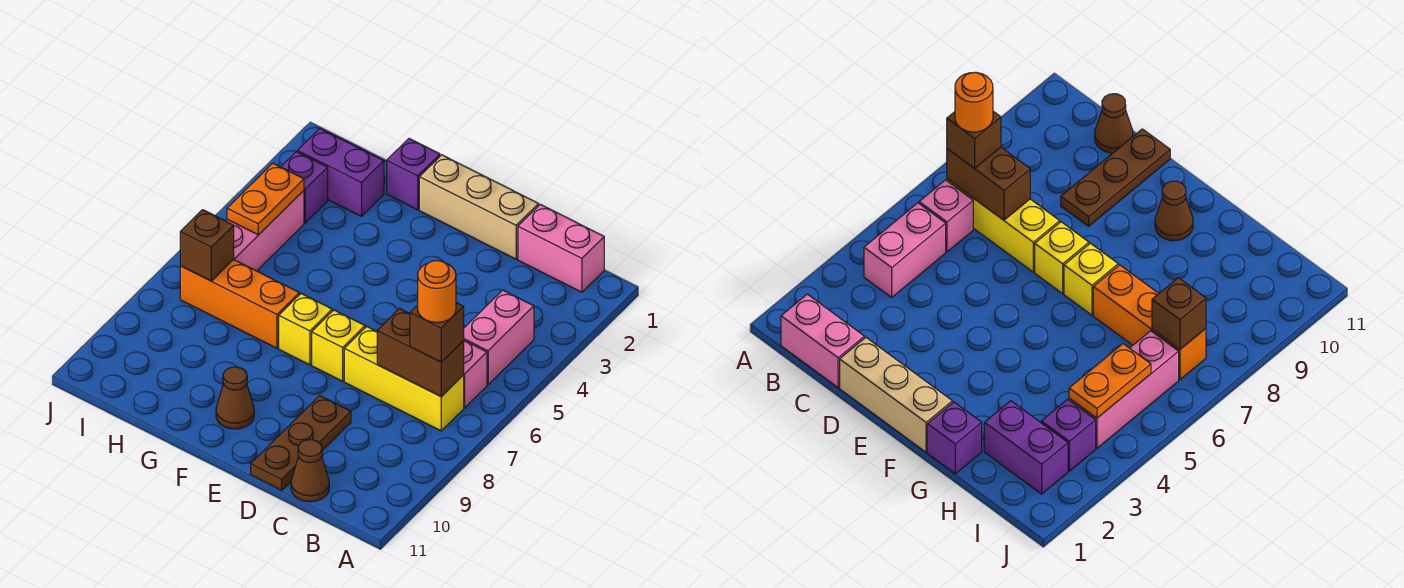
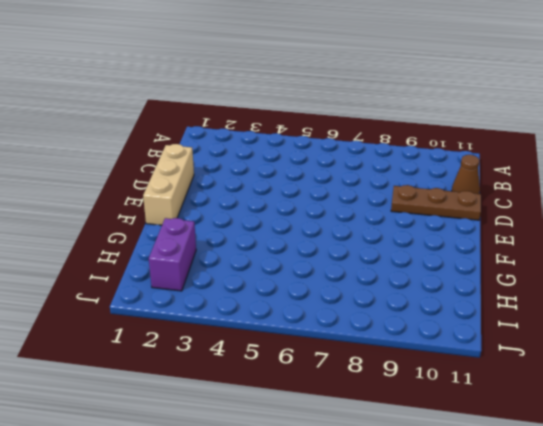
none -> pink 1x2 brick [518,204,604,292]
none -> pink 1x2 brick [464,290,534,385]
none -> pink 1x1 brick [463,340,487,408]

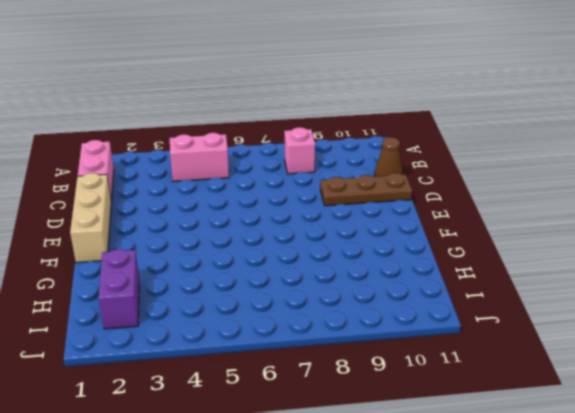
pink 1x1 brick [284,127,315,174] -> pink 1x1 brick moved to [463,340,487,408]
none -> yellow 1x3 brick [344,327,464,431]
none -> yellow 1x1 brick [312,310,365,381]
none -> yellow 1x1 brick [279,294,332,365]

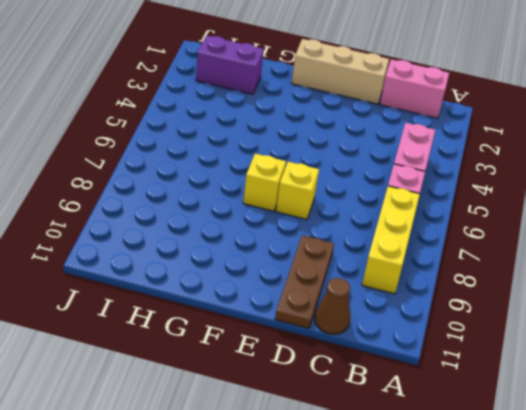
yellow 1x3 brick [362,186,420,294] -> yellow 1x3 brick turned to [344,327,464,431]
none -> brown 1x1 cone [216,367,254,429]
none -> purple 1x1 brick [387,139,440,210]
none -> orange 1x3 brick [180,260,299,348]

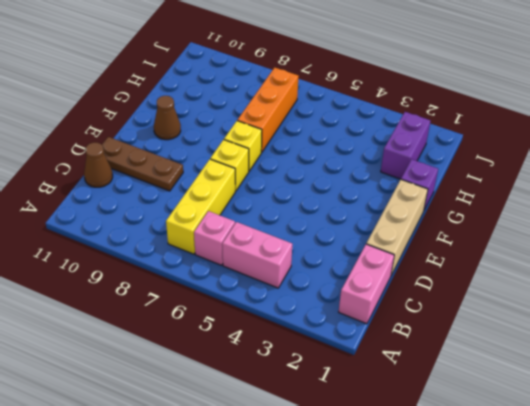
none -> purple 1x1 brick [281,152,328,223]
none -> pink 1x3 brick [226,191,304,271]
none -> brown 1x2 brick [377,309,464,397]

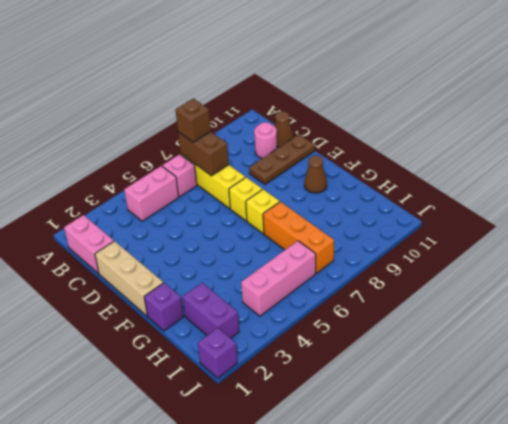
pink 1x1 round brick [254,122,277,158] -> none
purple 1x1 brick [198,328,237,378] -> purple 1x1 brick moved to [281,152,328,223]
none -> orange 1x2 plate [227,163,304,235]
none -> brown 1x1 brick [180,210,234,281]
none -> orange 1x1 round brick [418,261,456,323]

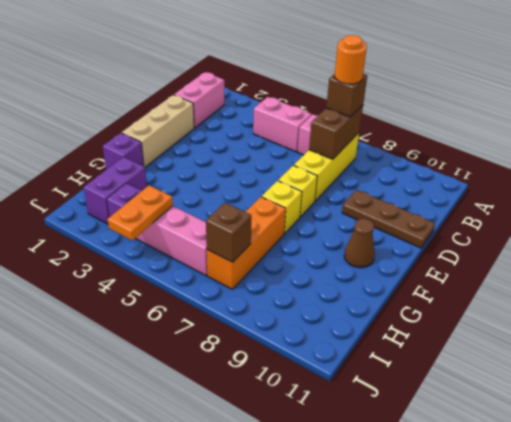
orange 1x2 plate [108,185,173,240] -> orange 1x2 plate turned to [227,163,304,235]
none -> brown 1x1 cone [291,440,329,502]

